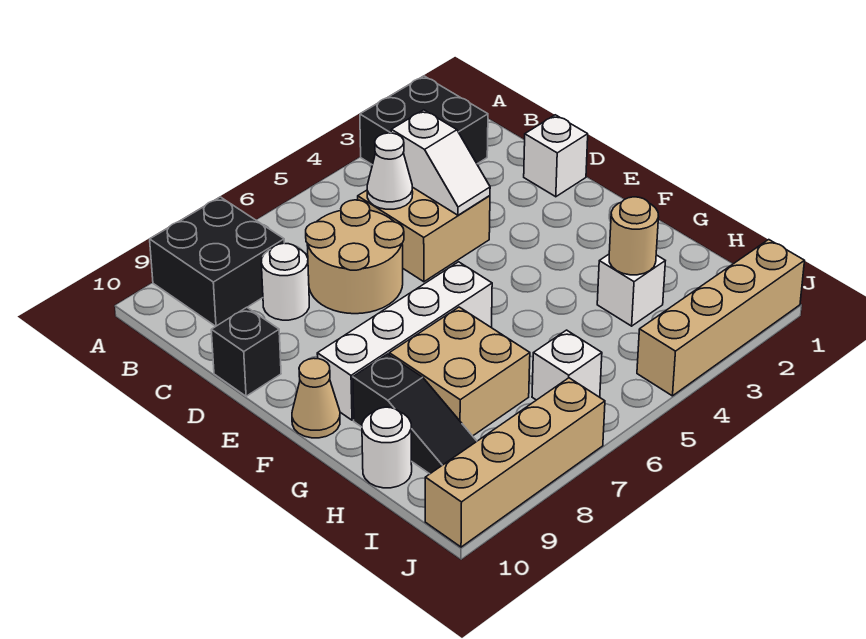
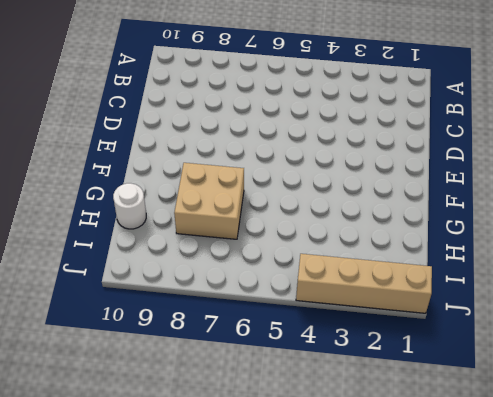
none -> black 2x2 brick [360,76,488,165]
none -> black 2x2 brick [150,197,284,326]
none -> tan 2x2 brick [358,187,490,282]

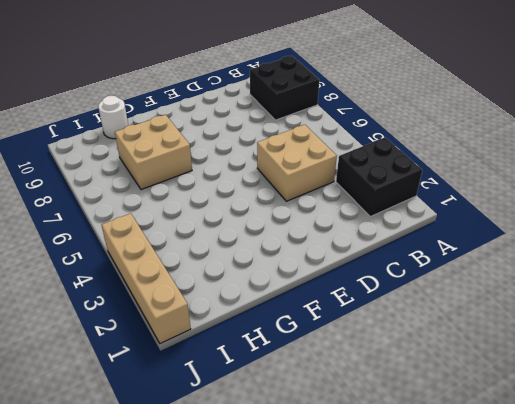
none -> tan 2x2 round brick [306,200,404,314]
none -> white 1x1 round brick [261,243,309,320]
none -> white 1x1 brick [524,115,588,197]

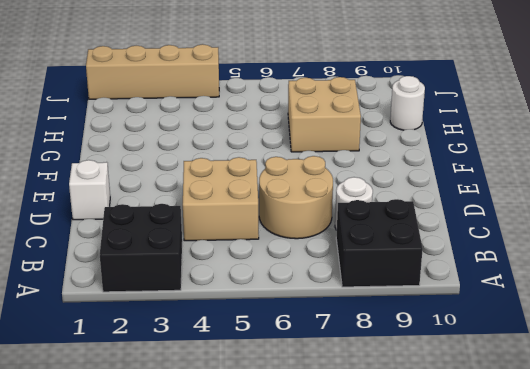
none -> black 1x1 brick [211,307,281,396]
none -> white 1x4 brick [317,262,492,420]
none -> tan 1x1 cone [292,358,340,438]

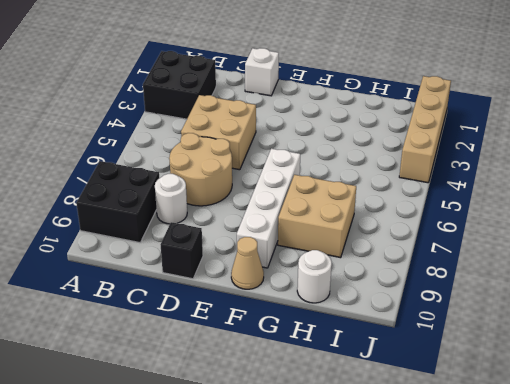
none -> black 1x3 slope [353,354,477,474]
none -> white 1x1 brick [597,254,665,326]
none -> white 1x1 brick [532,330,602,400]

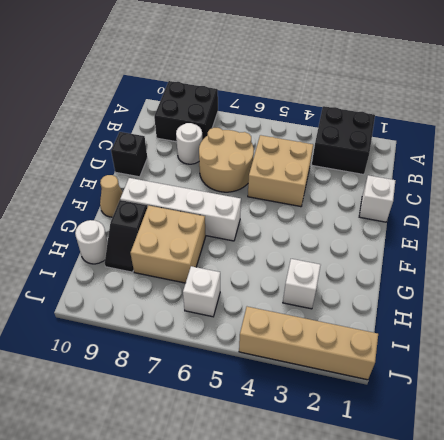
black 1x2 slope [105,200,147,272] -> black 1x3 slope [353,354,477,474]
none -> tan 1x4 brick [425,378,605,547]
none -> white 1x2 slope [391,110,490,215]
none -> white 1x1 cone [367,133,413,209]

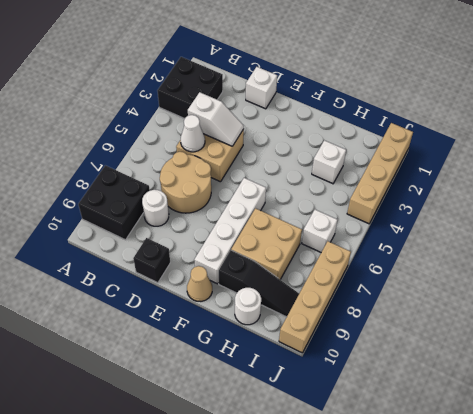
none -> tan 1x1 round brick [609,197,659,275]

